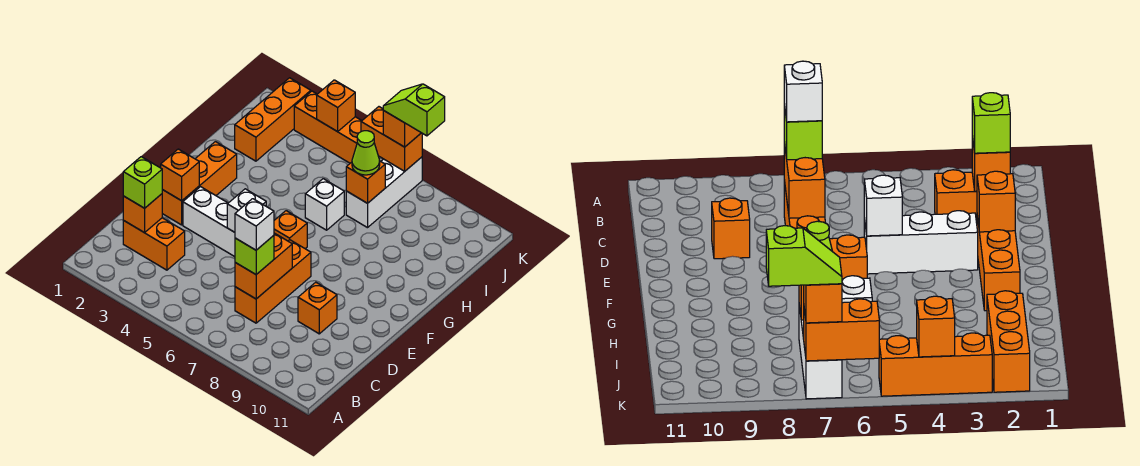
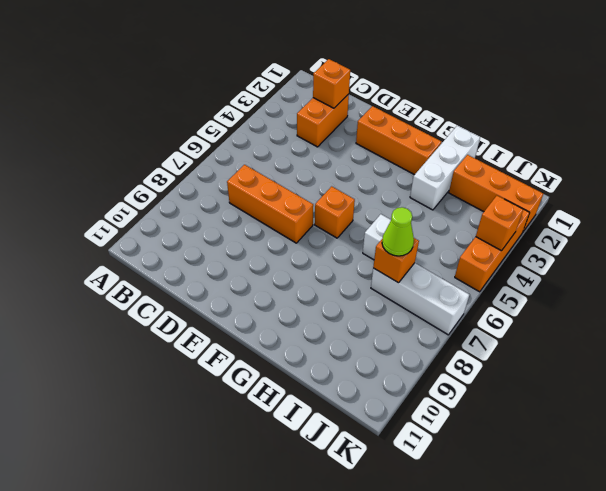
white 1x3 brick [410,126,480,210] -> white 1x3 brick moved to [183,187,235,257]
none -> orange 1x1 brick [298,282,337,334]
none -> orange 1x2 brick [235,233,292,299]
none -> orange 1x1 brick [161,149,199,201]

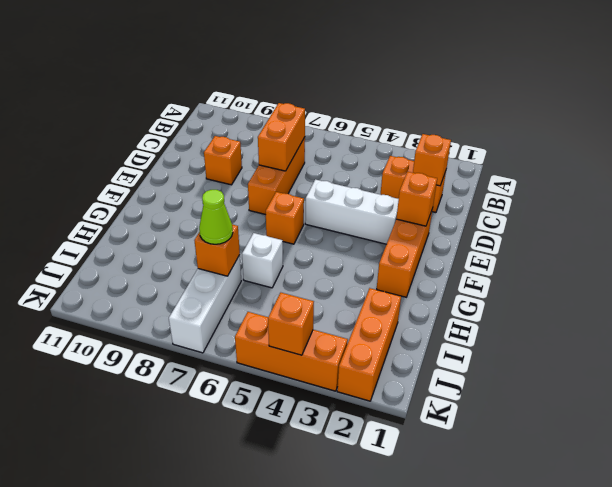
none -> white 1x1 brick [227,189,266,232]
none -> orange 1x2 brick [361,107,422,171]
none -> lime 1x1 brick [123,157,162,208]

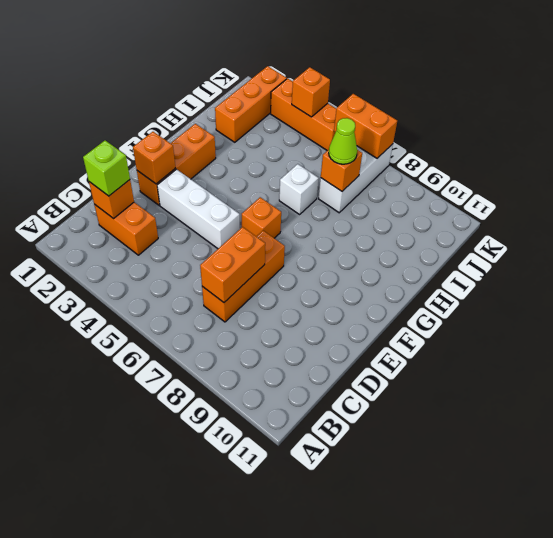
none -> orange 1x1 brick [298,282,337,334]
none -> white 1x1 brick [227,189,266,232]
none -> lime 1x1 brick [235,236,274,274]

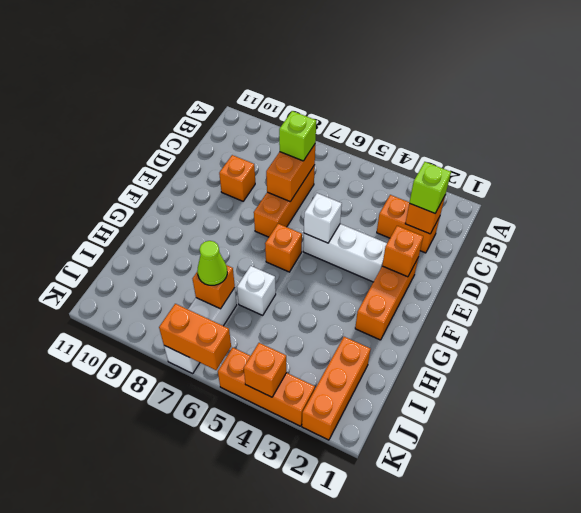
none -> orange 1x1 brick [383,110,421,147]
none -> white 1x1 brick [235,199,274,250]
none -> lime 1x2 slope [383,84,445,136]

